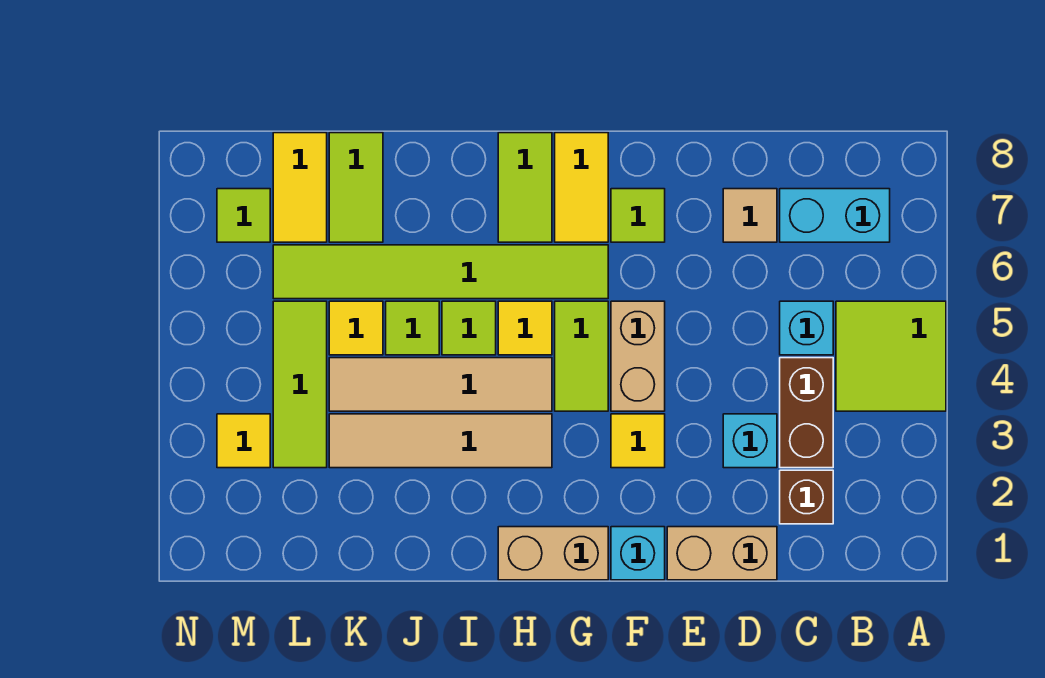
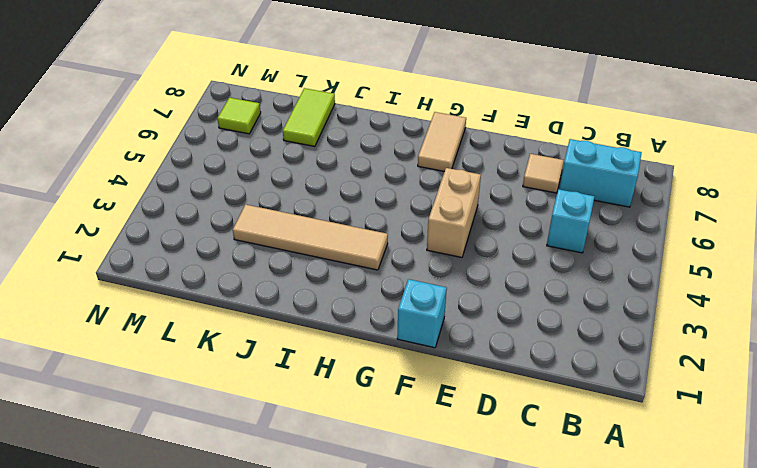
tan 1x2 tile [418,112,466,171] -> yellow 1x2 tile [555,133,608,242]
none -> lime 2x2 tile [836,301,946,411]
none -> brown 1x1 brick [780,470,833,524]
none -> brown 1x2 brick [780,358,833,468]

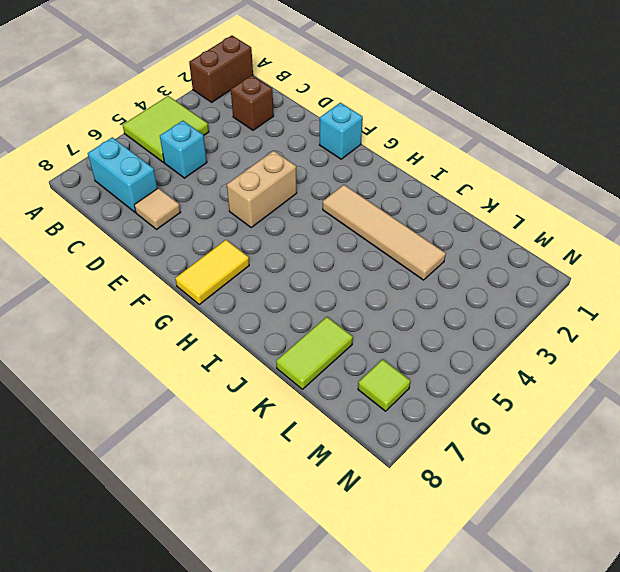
brown 1x2 brick [189,36,253,102] -> brown 1x2 brick moved to [780,358,833,468]
none -> tan 1x2 brick [667,527,777,580]
none -> cyan 1x1 brick [723,414,777,468]
none -> yellow 1x1 tile [611,414,665,468]

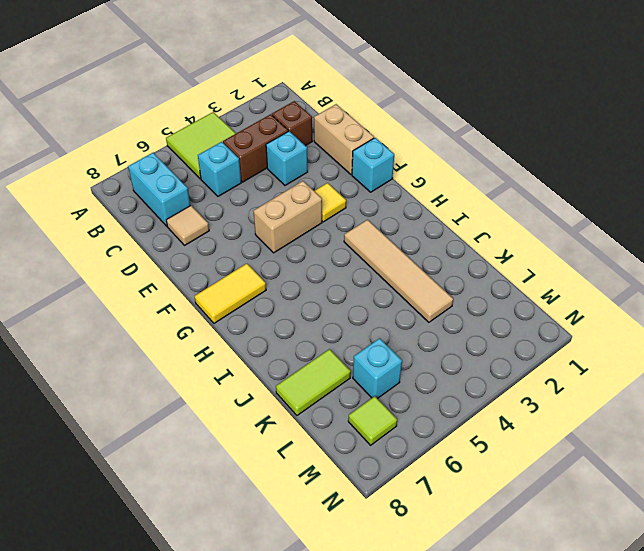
cyan 1x1 brick [353,338,402,399] -> lime 1x6 tile [273,245,608,299]
none -> lime 1x1 tile [611,189,665,242]
none -> tan 1x2 brick [498,527,608,580]
none -> lime 1x2 tile [555,301,608,411]

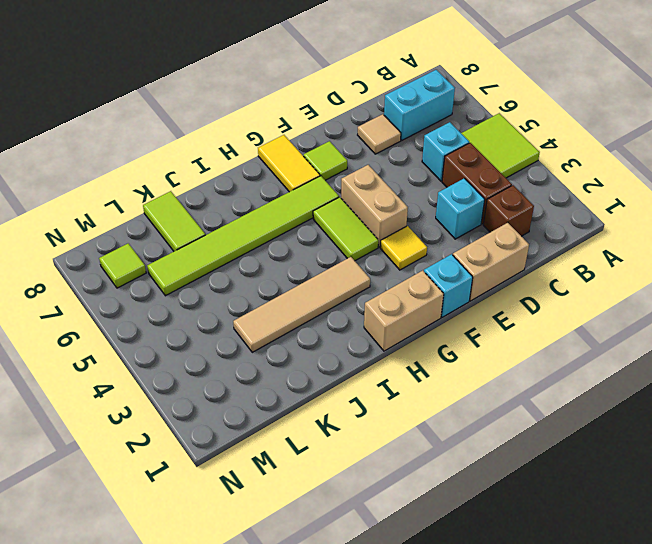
none -> tan 1x4 tile [329,358,552,411]
none -> yellow 1x1 tile [498,301,552,355]
none -> lime 1x2 tile [498,133,552,242]

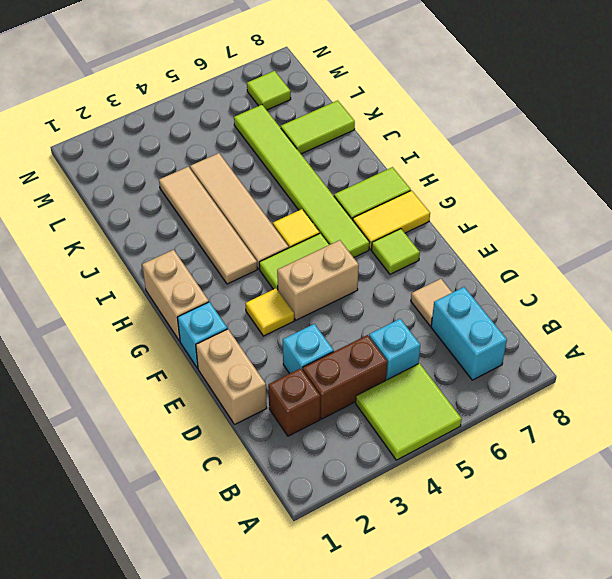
none -> lime 1x1 tile [442,301,496,355]
none -> lime 1x1 tile [386,301,439,355]
none -> yellow 1x1 tile [329,301,383,355]

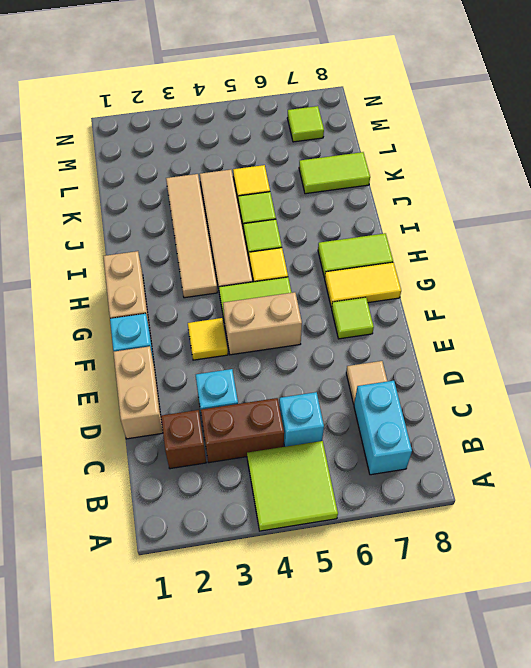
none -> lime 1x6 tile [273,245,608,299]
none -> lime 1x3 tile [273,301,327,468]
none -> yellow 1x2 tile [273,133,327,242]

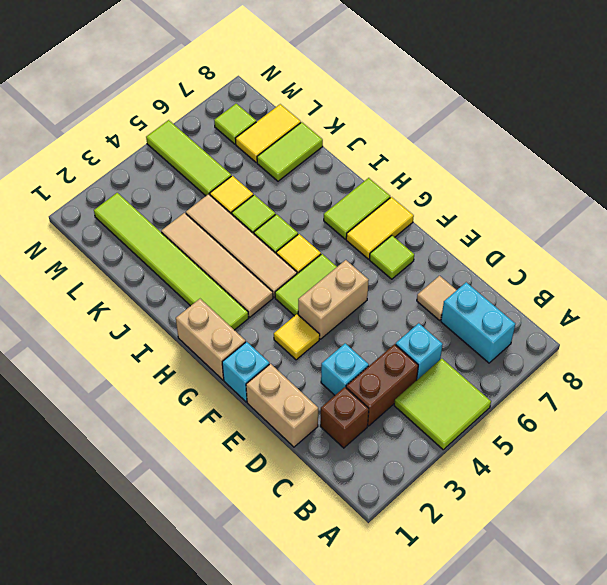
lime 1x6 tile [94,193,249,330] -> lime 1x6 tile moved to [273,245,608,299]
lime 1x3 tile [146,120,231,196] -> lime 1x3 tile turned to [273,301,327,468]
none -> yellow 1x1 tile [217,414,270,468]

